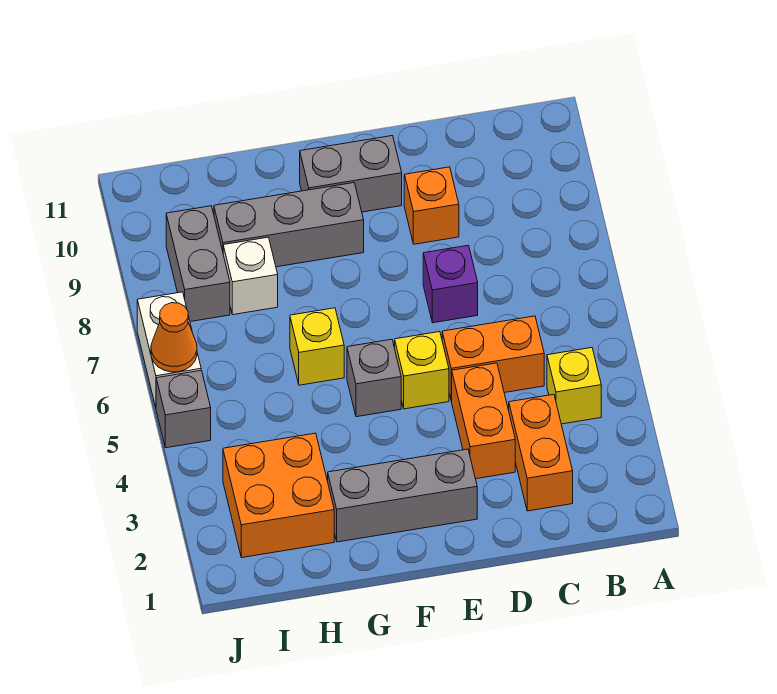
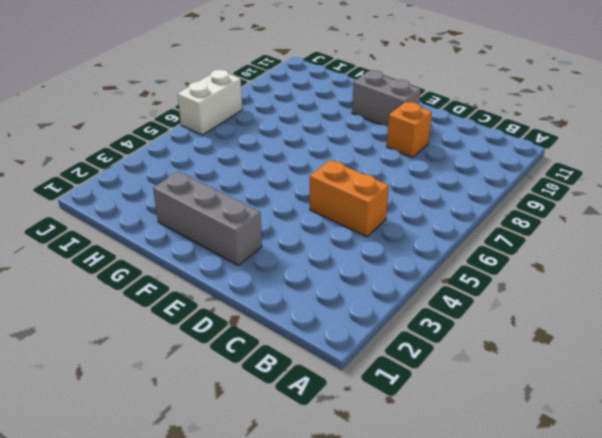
none -> yellow 1x1 brick [547,348,601,424]
none -> orange 1x2 brick [509,394,573,511]
none -> orange 1x2 brick [452,363,515,479]

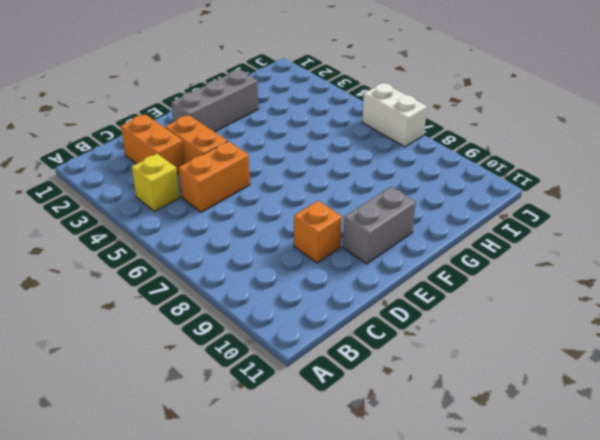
none -> purple 1x1 brick [423,245,478,323]
none -> yellow 1x1 brick [395,332,449,409]
none -> grey 1x1 brick [347,339,401,417]

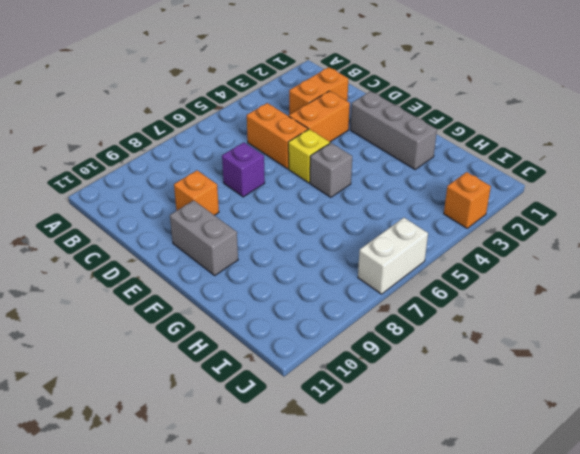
orange 1x1 brick [444,172,491,228] -> none
none -> yellow 1x1 brick [547,348,601,424]
none -> grey 1x3 brick [214,183,364,267]
none -> yellow 1x1 brick [290,308,344,385]

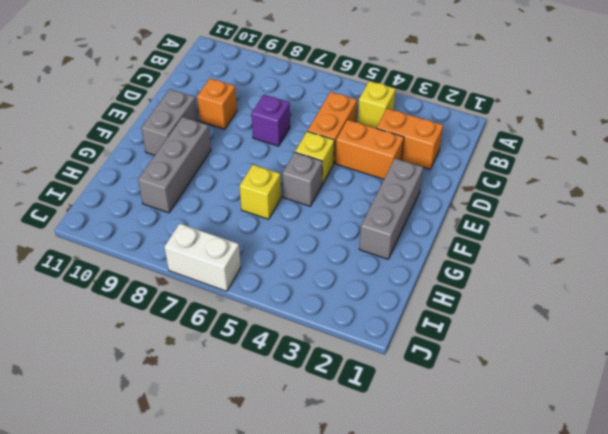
none -> orange 2x2 brick [223,433,334,558]
none -> white 1x1 brick [223,237,278,315]
none -> grey 1x2 brick [166,206,230,322]

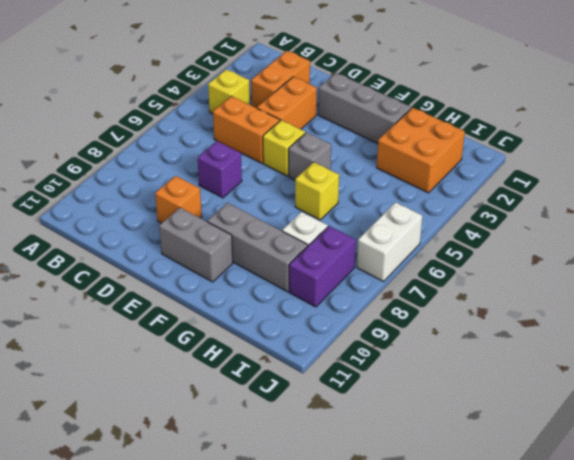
purple 1x2 brick [289,226,356,307] -> grey 1x2 brick [166,206,230,322]
none -> grey 1x1 brick [156,370,211,448]
none -> orange 1x1 cone [151,303,197,372]

